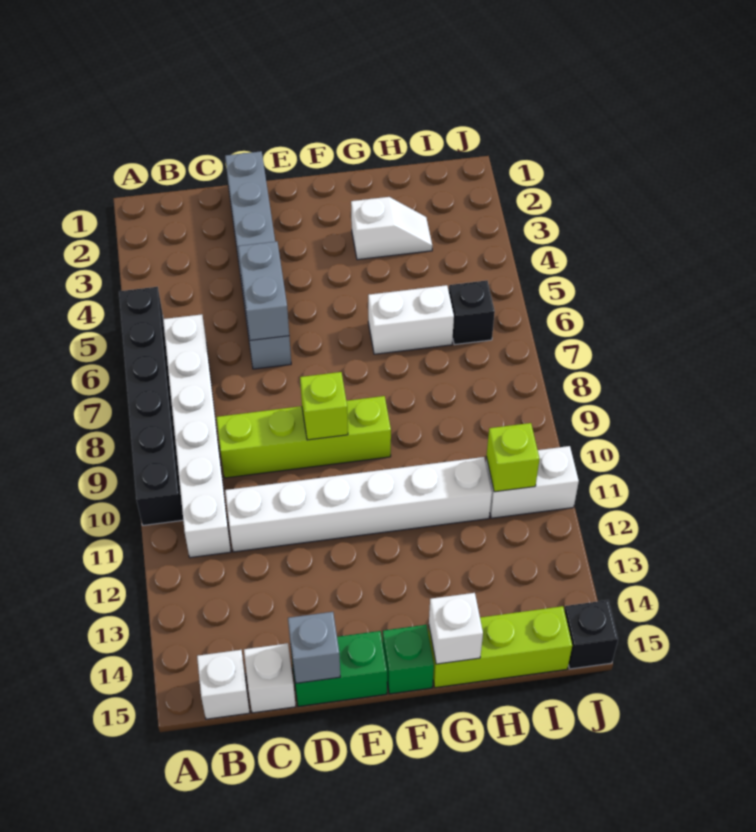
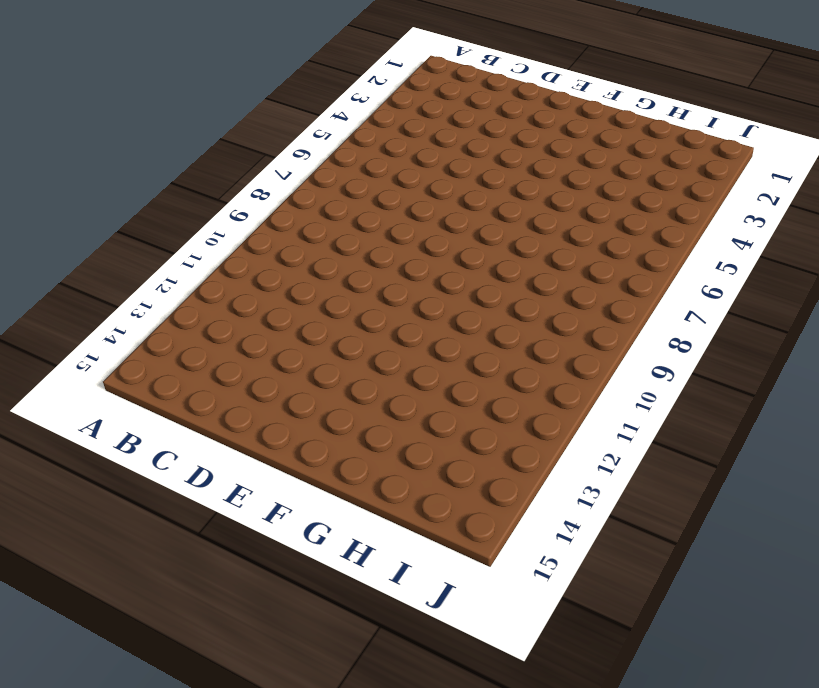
none -> black 1x6 brick [119,287,183,525]
none -> white 1x6 brick [163,314,231,558]
none -> white 1x1 brick [197,650,250,719]

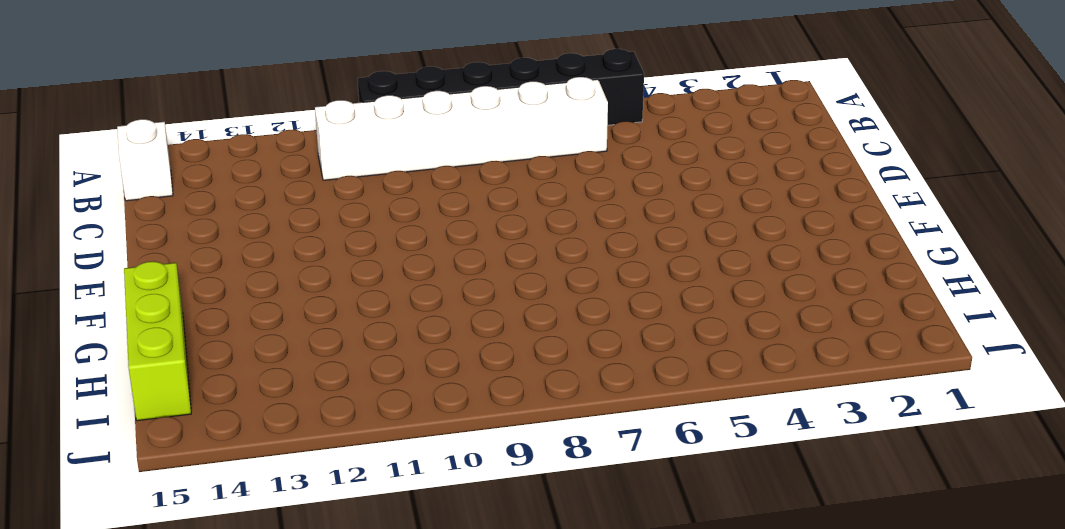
none -> lime 1x4 brick [217,396,391,478]
none -> white 1x6 brick [225,457,492,552]
none -> white 1x1 brick [244,643,296,713]

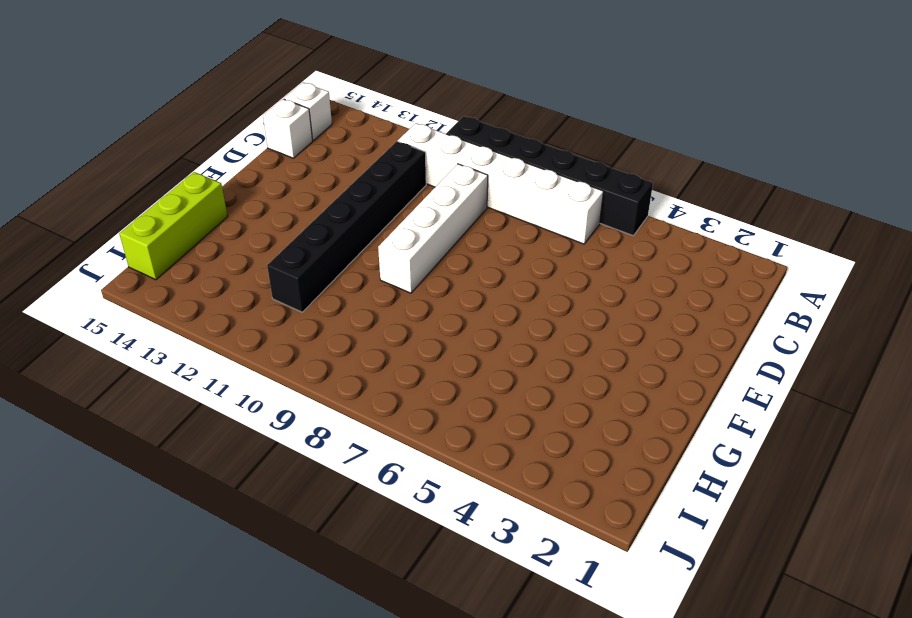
white 1x4 brick [378,164,488,293] -> lime 1x4 brick [217,396,391,478]
black 1x6 brick [267,141,426,312] -> white 1x6 brick [225,457,492,552]
none -> grey 1x6 brick [225,151,291,369]
none -> green 1x2 brick [291,631,387,707]
none -> green 1x1 brick [383,625,434,694]

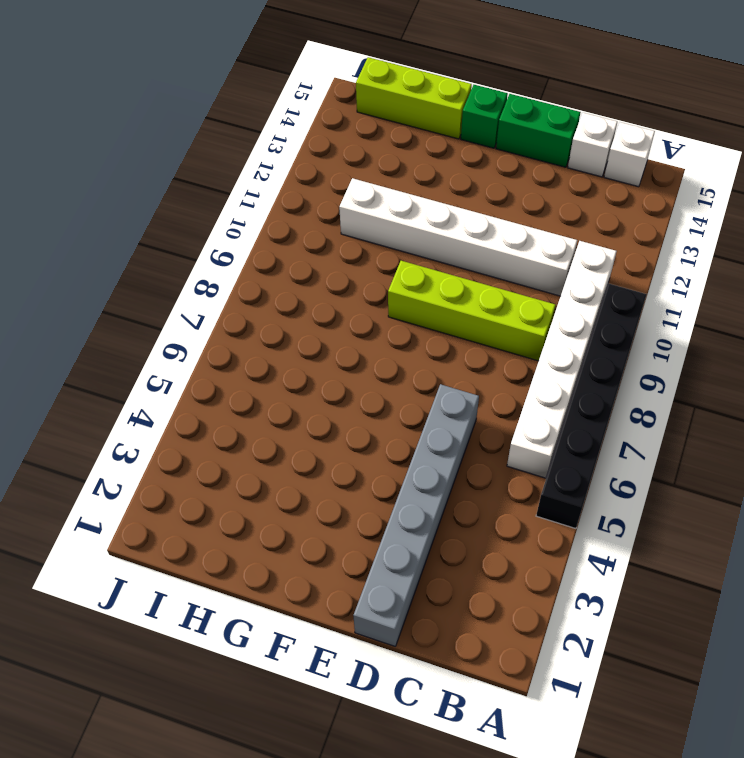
none -> white 1x2 slope [351,197,432,260]
none -> white 1x2 brick [368,285,454,354]
none -> black 1x1 brick [449,281,495,345]

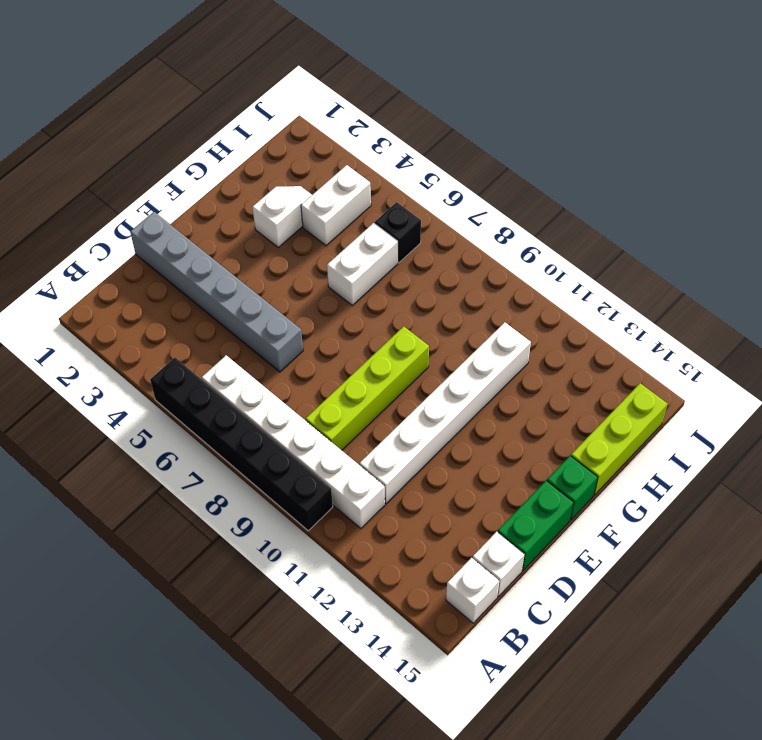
white 1x2 brick [301,165,371,246] -> white 1x2 brick moved to [486,446,579,518]
none -> black 1x1 brick [564,600,618,669]
none -> grey 1x2 brick [238,242,289,340]
none -> grey 1x1 brick [288,612,340,683]

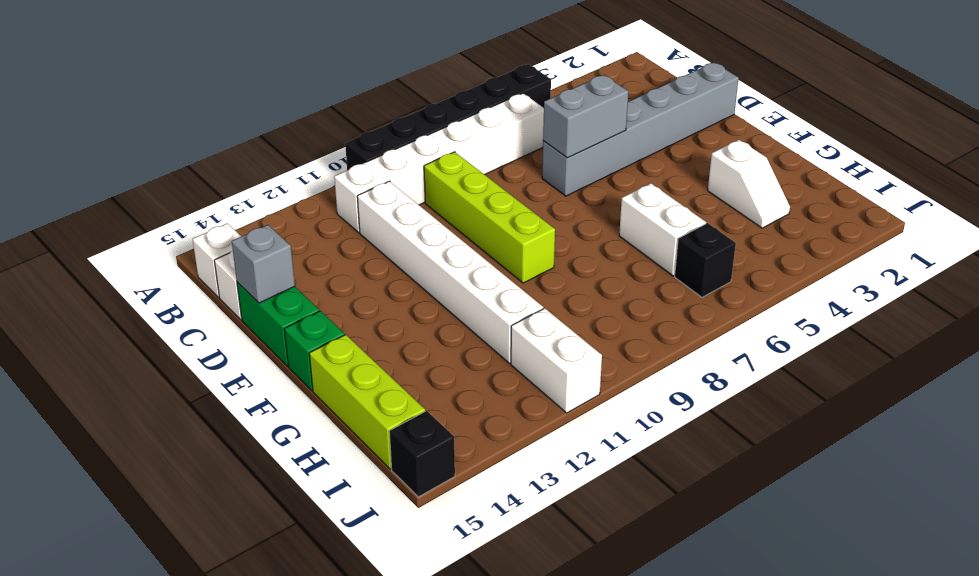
none -> lime 1x1 brick [300,372,348,440]
none -> white 1x1 brick [429,593,483,664]
none -> lime 1x1 brick [486,423,539,492]

